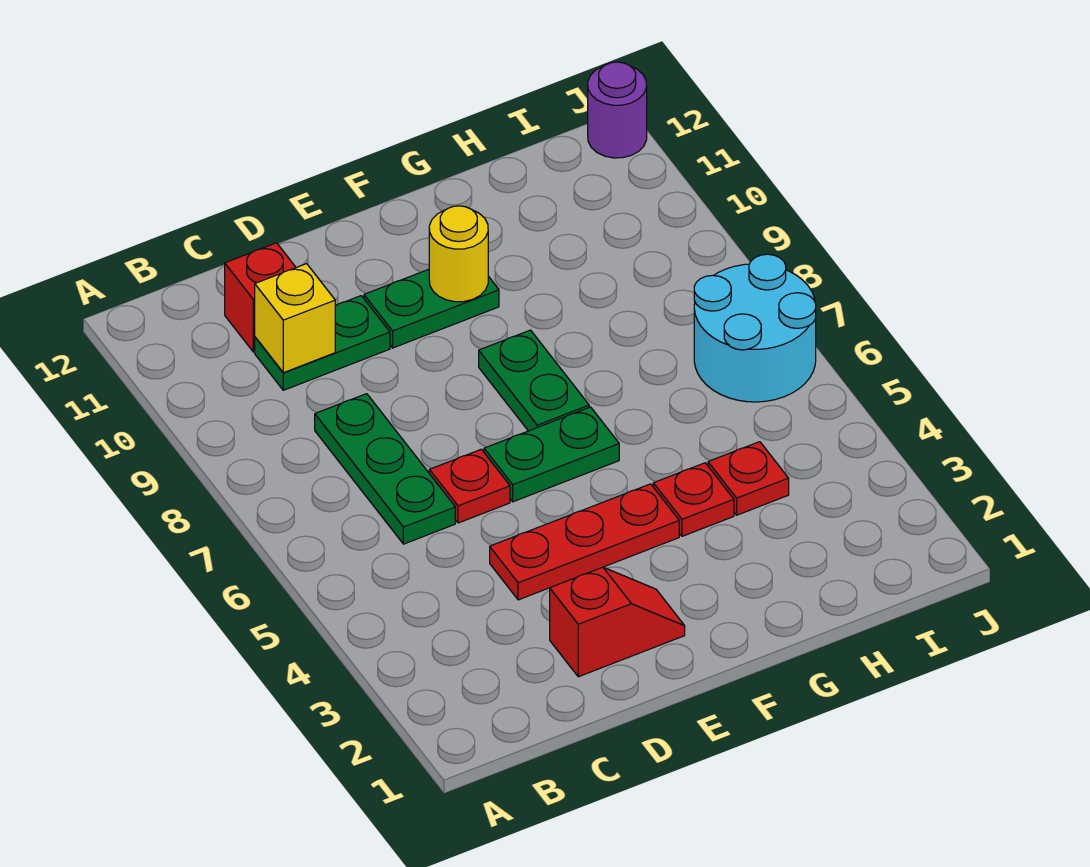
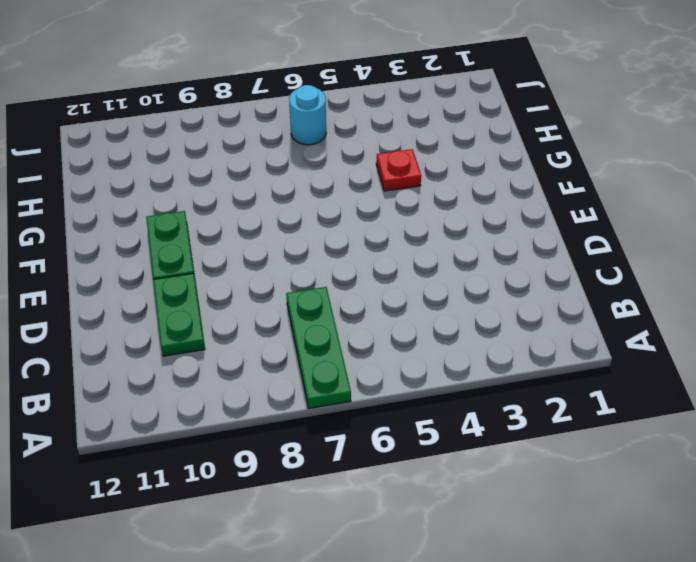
green 1x3 plate [286,287,351,408] -> green 1x3 plate turned to [315,394,455,544]
cyan 1x1 round brick [289,85,326,145] -> cyan 2x2 round brick [694,254,816,402]
none -> red 1x1 brick [225,243,296,352]
none -> red 1x2 slope [550,567,685,677]
none -> red 1x3 plate [490,484,679,600]

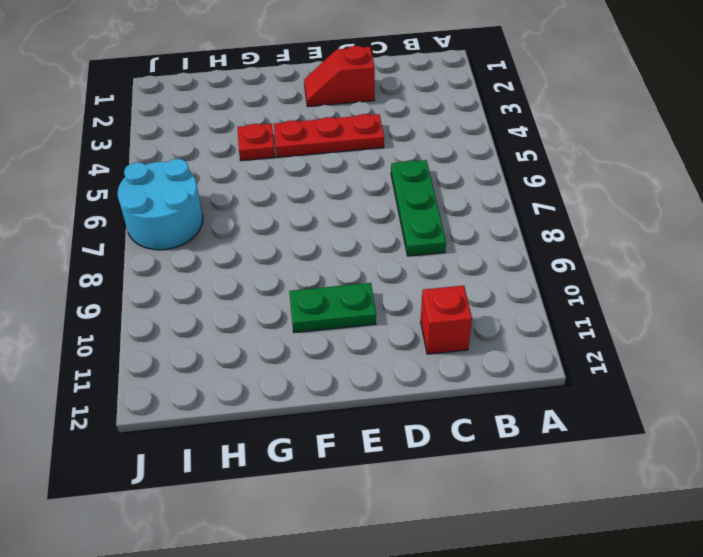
none -> green 1x2 plate [255,296,390,390]
none -> red 1x1 plate [429,449,510,523]
none -> green 1x2 plate [484,407,619,502]

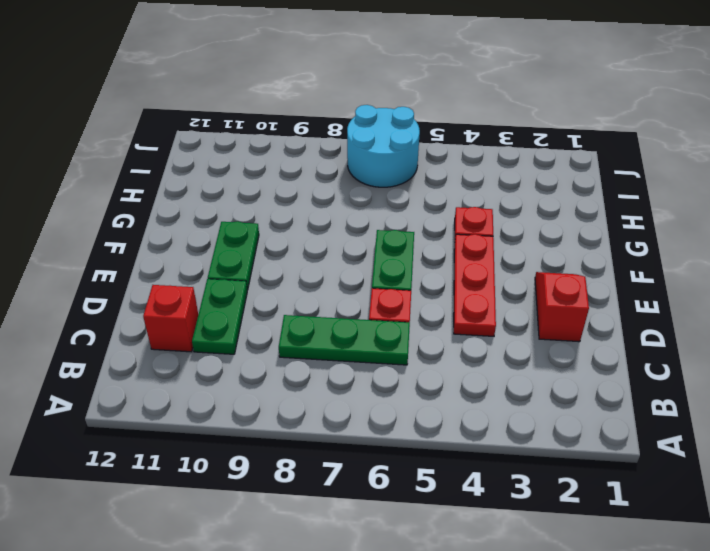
none -> green 1x2 plate [479,330,589,431]
none -> red 1x1 plate [708,442,789,515]
none -> purple 1x1 round brick [588,62,647,158]

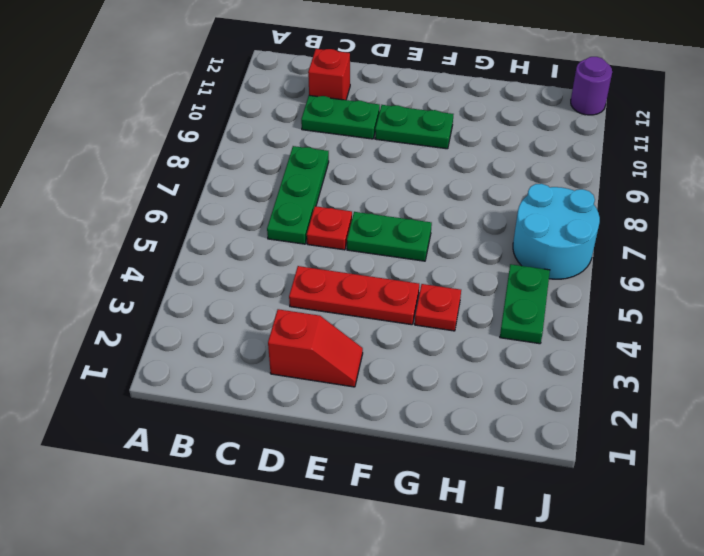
green 1x2 plate [500,264,550,344] -> green 1x2 plate moved to [479,330,589,431]
none -> red 1x1 plate [708,442,789,515]
none -> yellow 1x1 brick [255,264,335,373]
none -> yellow 1x1 round brick [429,206,488,302]

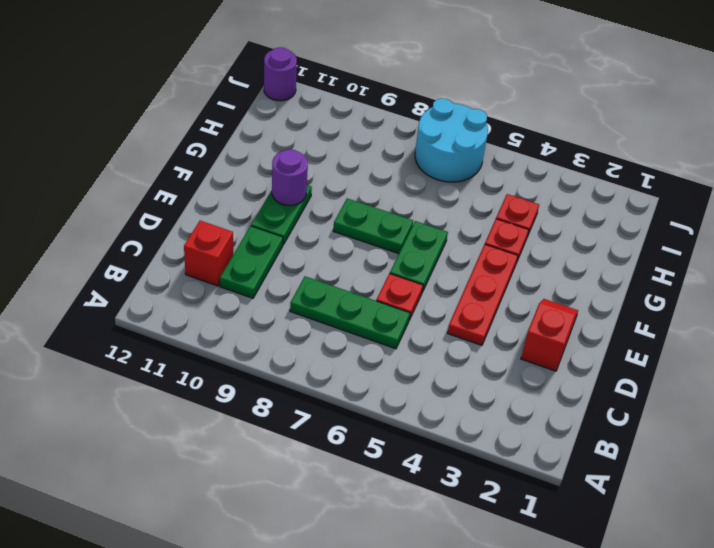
purple 1x1 round brick [272,149,308,205] -> yellow 1x1 round brick [429,206,488,302]
none -> yellow 1x1 brick [255,264,335,373]

